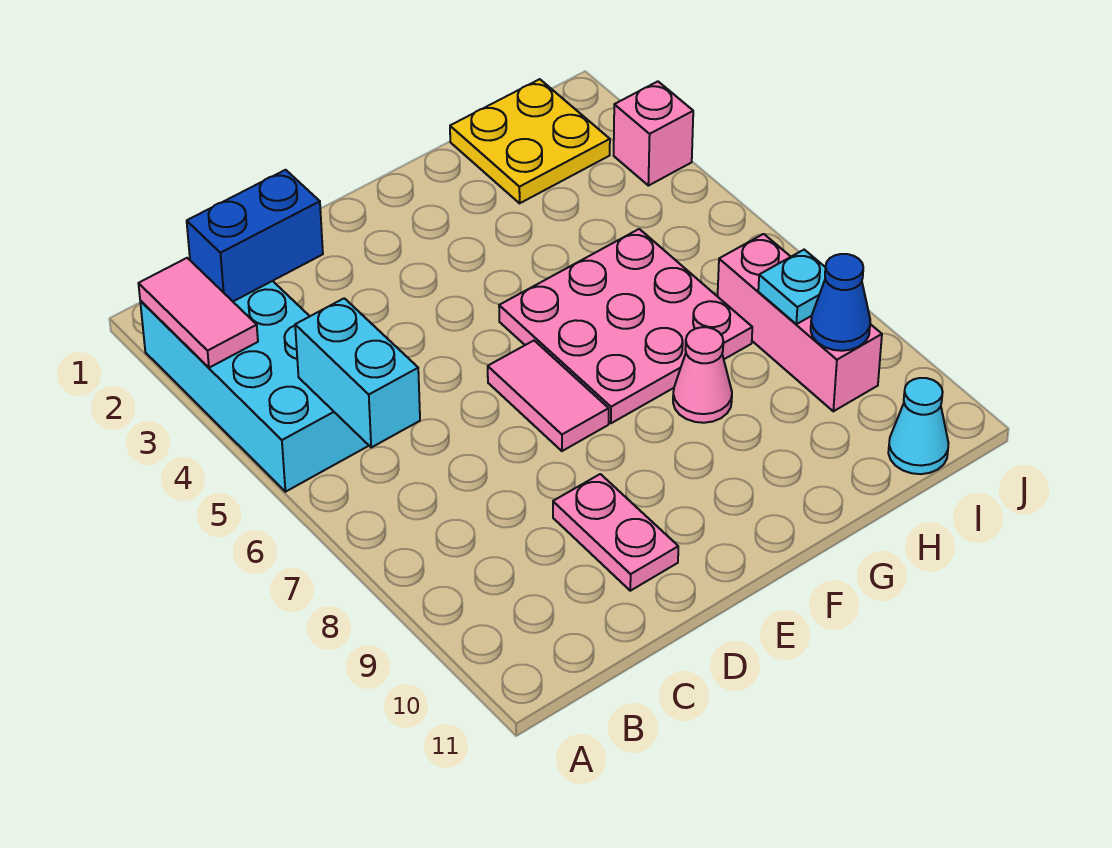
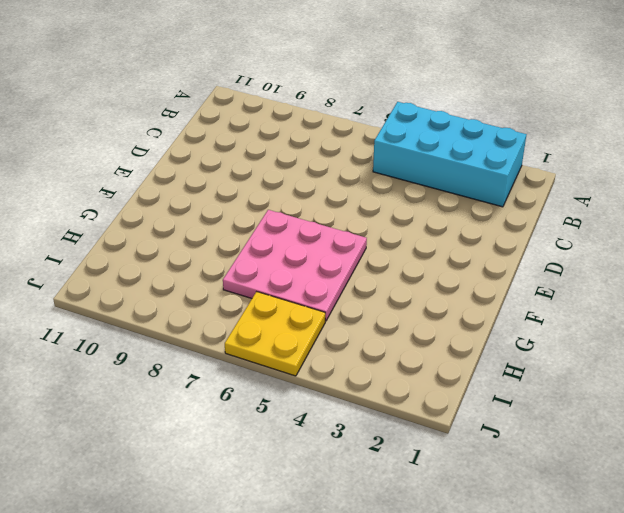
yellow 2x2 plate [225,292,325,376] -> yellow 2x2 plate moved to [450,79,610,203]
none -> pink 1x2 plate [553,474,678,591]
none -> pink 1x2 tile [488,341,609,451]
none -> pink 1x1 cone [673,327,732,423]

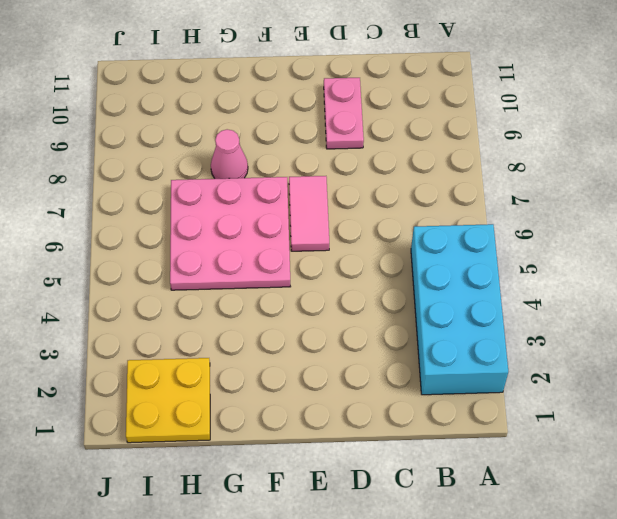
none -> pink 1x3 brick [718,234,882,411]
none -> cyan 1x1 cone [888,378,949,474]
none -> pink 1x1 brick [614,81,693,186]

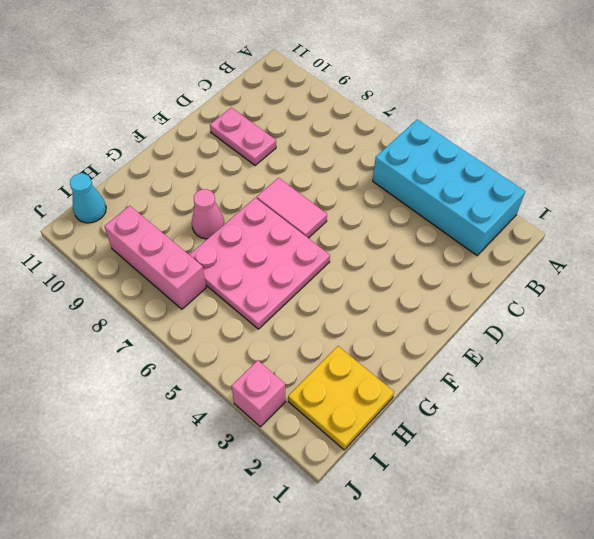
none -> pink 1x2 tile [138,258,258,368]
none -> blue 1x2 brick [187,170,323,301]
none -> cyan 1x2 brick [295,298,420,447]

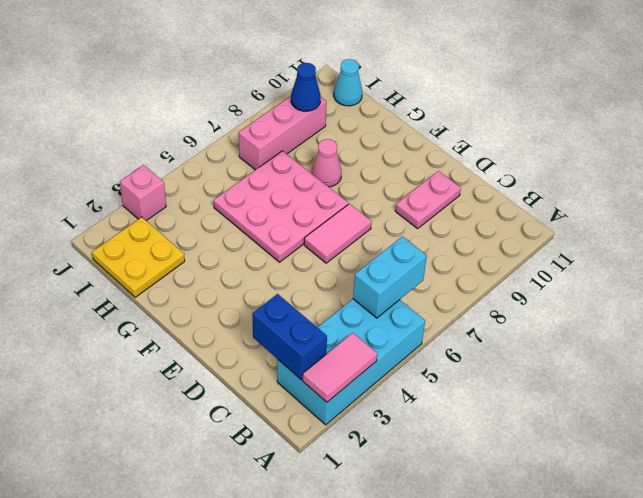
none -> cyan 1x1 plate [758,250,825,324]

